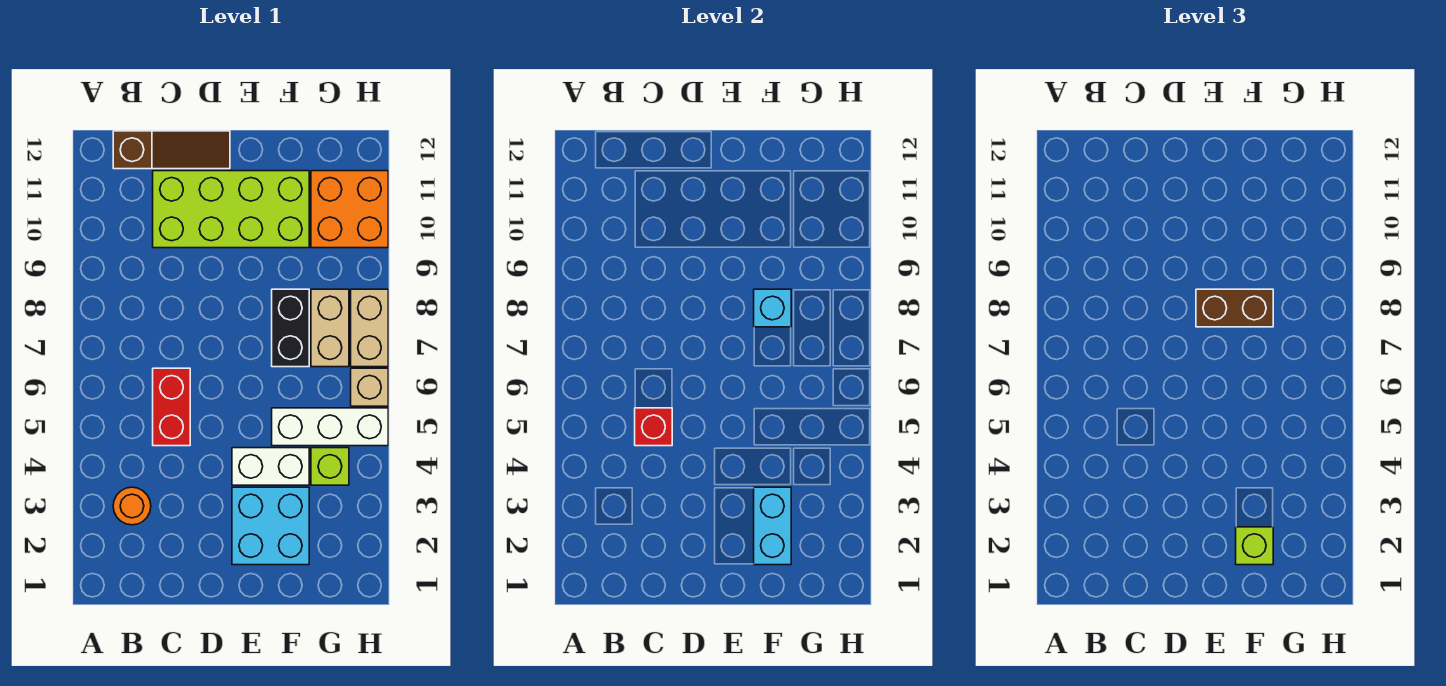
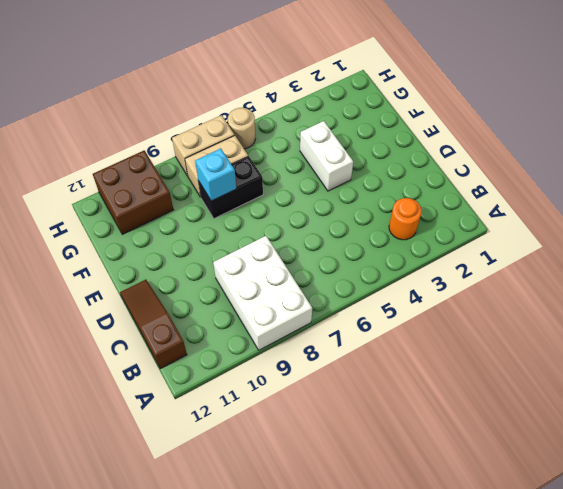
white 2x3 brick [213,236,312,350] -> none
brown 2x2 brick [93,150,173,234] -> orange 2x2 brick [311,171,388,248]
tan 1x1 round brick [228,108,255,149] -> tan 1x1 brick [351,368,388,406]
none -> red 1x2 brick [153,368,190,446]
none -> lime 2x4 brick [153,171,309,248]
none -> cyan 2x2 brick [232,487,309,565]

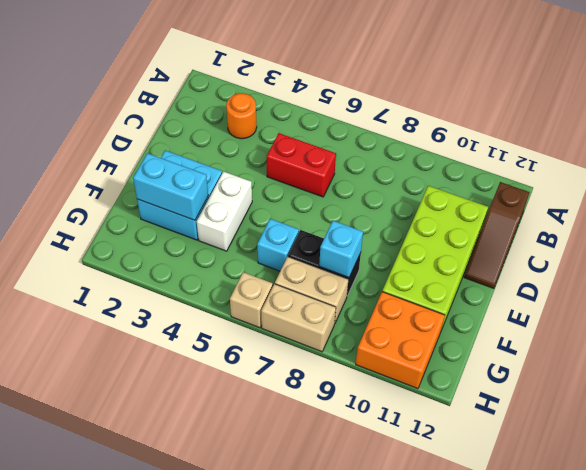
cyan 1x1 brick [257,219,299,271] -> none
none -> white 1x3 brick [272,408,388,446]
none -> lime 1x1 brick [311,448,349,485]
none -> red 1x1 brick [635,408,672,446]

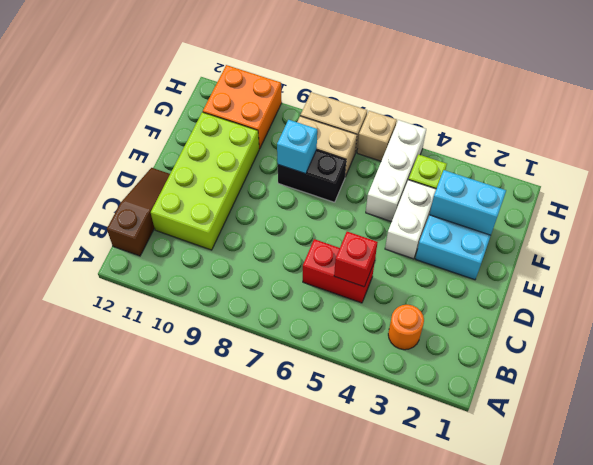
none -> brown 1x2 brick [1196,289,1273,327]
none -> lime 1x1 brick [1236,527,1273,565]

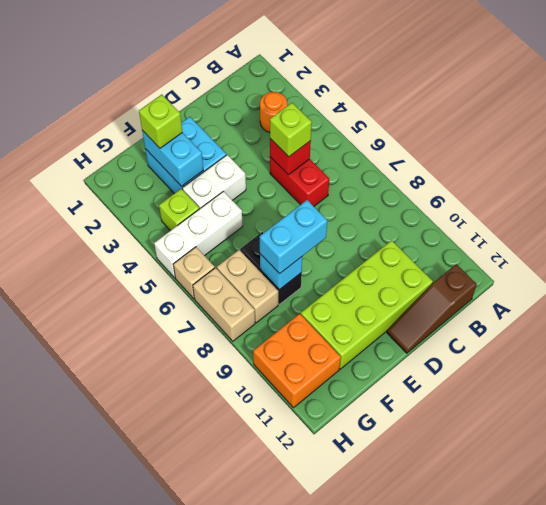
lime 1x1 brick [270,103,312,157] -> none
cyan 1x2 brick [260,200,327,274] -> brown 1x2 brick [1196,289,1273,327]

